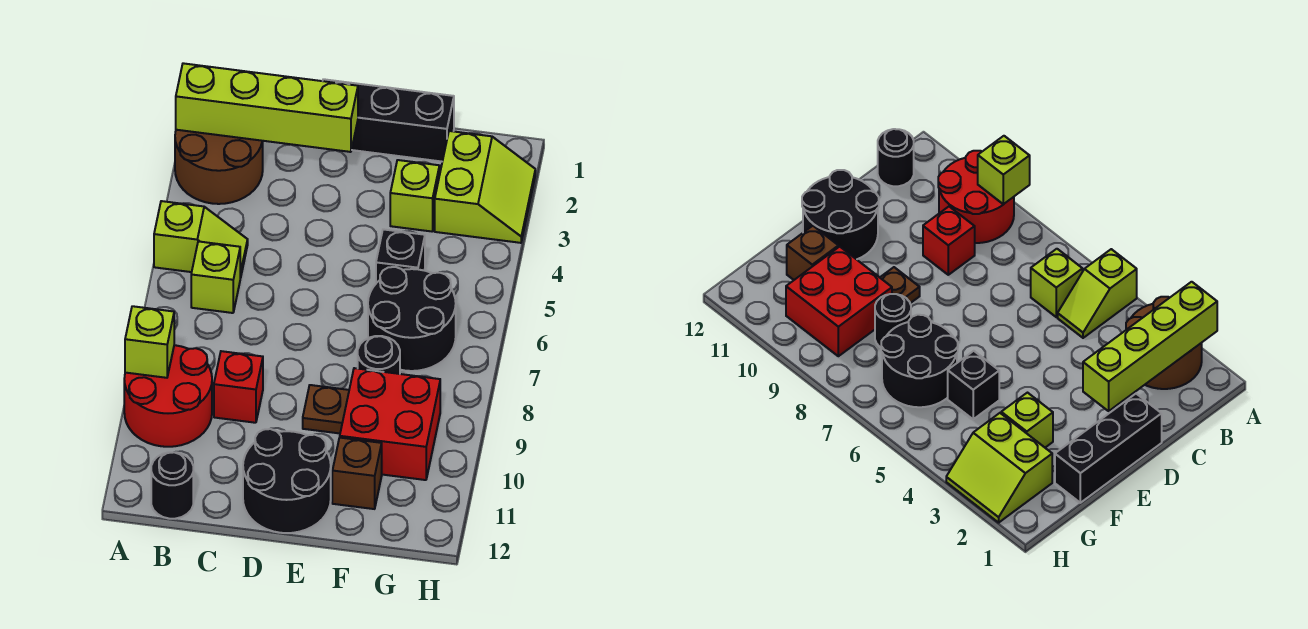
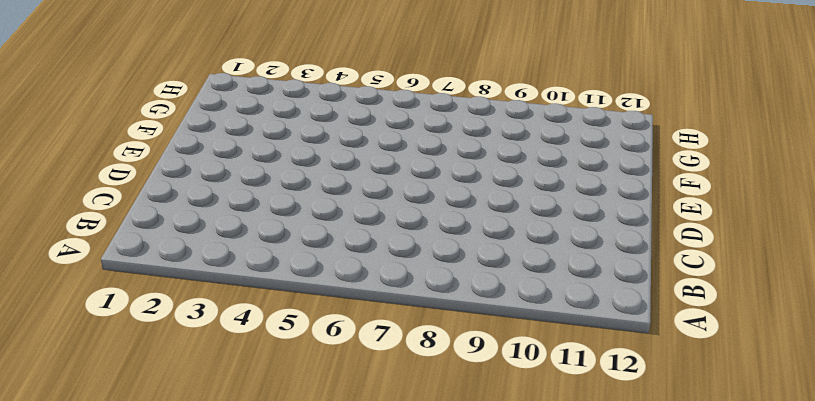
none -> brown 2x2 round brick [175,130,263,204]
none -> lime 1x2 slope [154,201,248,278]
none -> red 2x2 round brick [124,345,212,447]

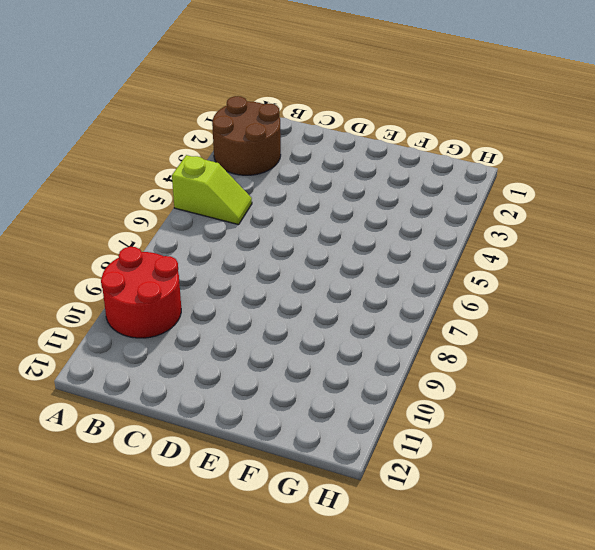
none -> lime 1x1 brick [191,241,240,313]
none -> black 1x1 round brick [151,452,193,519]
none -> red 1x1 brick [214,351,263,423]

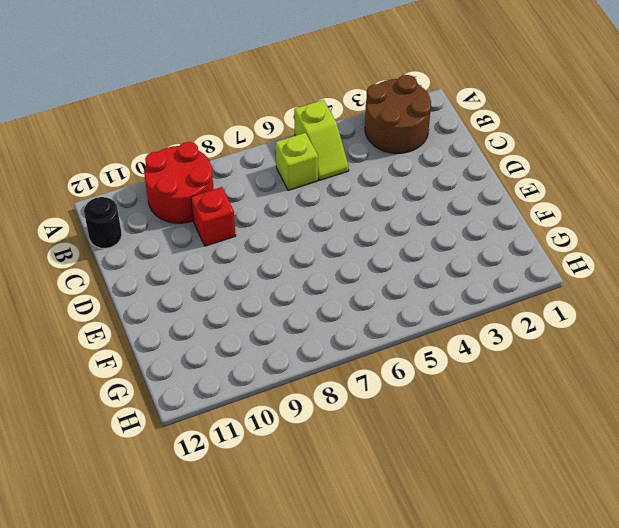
none -> black 1x3 brick [323,79,454,162]
none -> black 2x2 round brick [243,429,331,533]
none -> brown 1x1 plate [303,385,349,433]

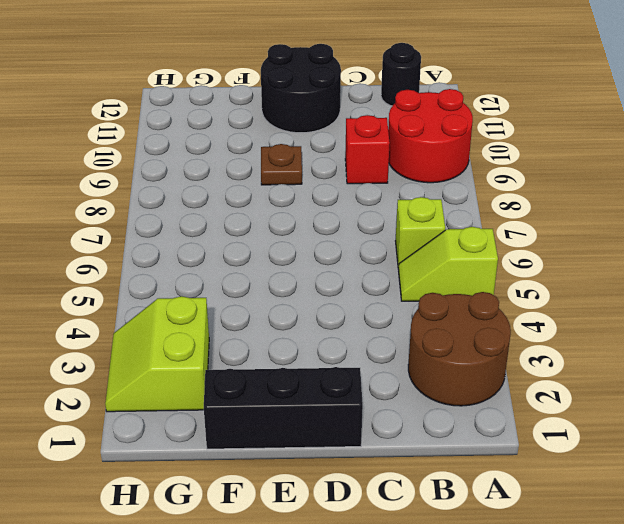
none -> lime 1x1 brick [390,160,440,231]
none -> black 1x1 brick [376,229,425,283]
none -> black 2x2 round brick [368,267,456,371]

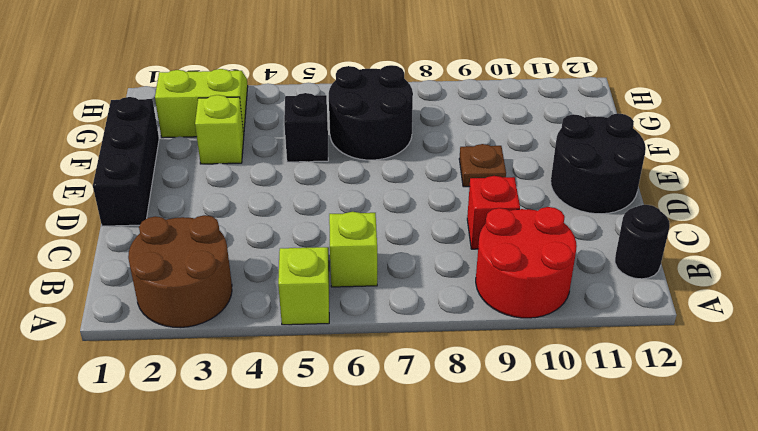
none -> black 1x1 round brick [358,336,400,374]
none -> red 2x2 brick [340,368,440,480]
none -> brown 1x1 brick [332,438,382,509]

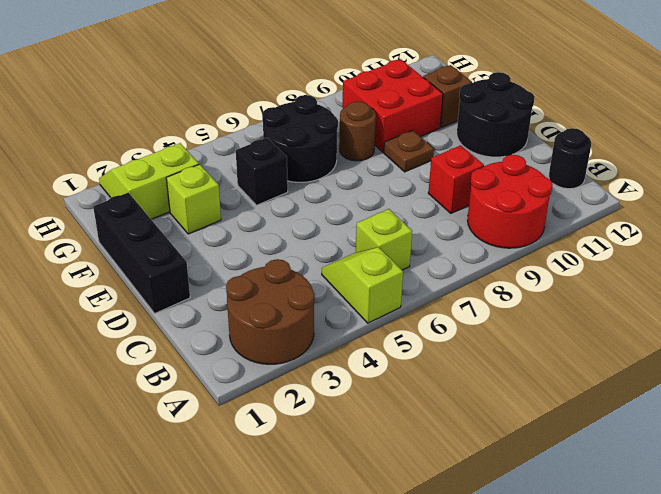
brown 1x1 round brick [339,101,376,161] -> black 1x1 round brick [358,336,400,374]
none -> lime 1x4 brick [176,63,358,152]
none -> lime 1x1 brick [125,306,174,378]

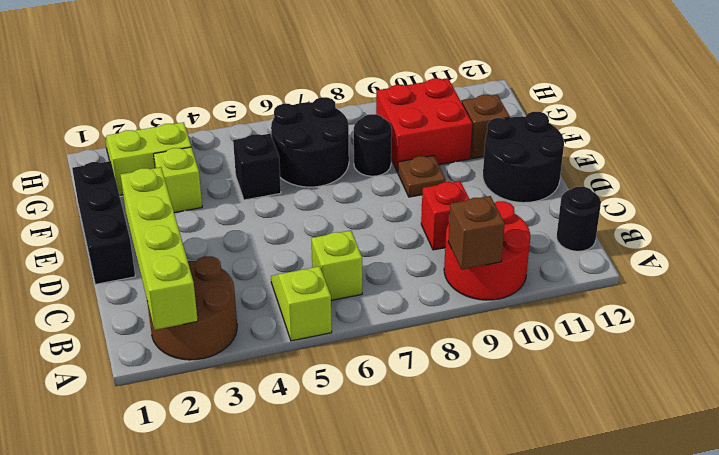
brown 1x1 brick [448,196,505,270] -> lime 1x1 brick [125,306,174,378]

